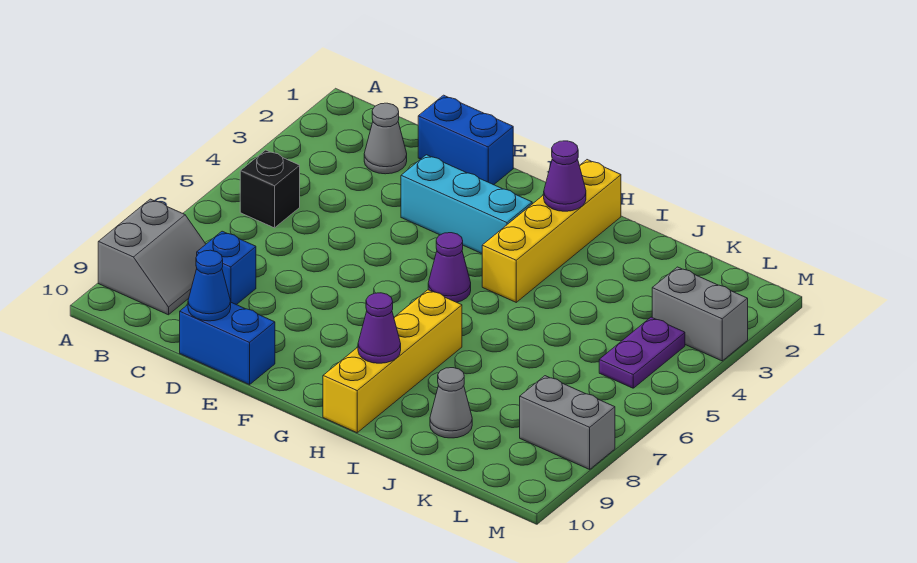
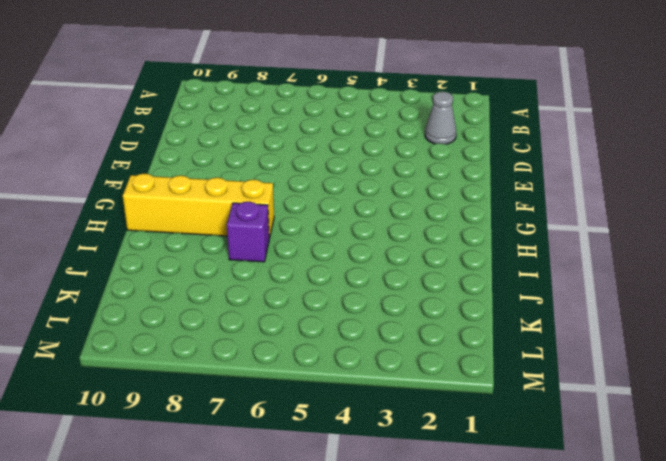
purple 1x1 brick [227,202,269,262] -> none
none -> grey 2x2 slope [98,199,206,315]
none -> black 1x1 brick [240,150,300,228]
none -> blue 1x1 brick [197,231,256,305]

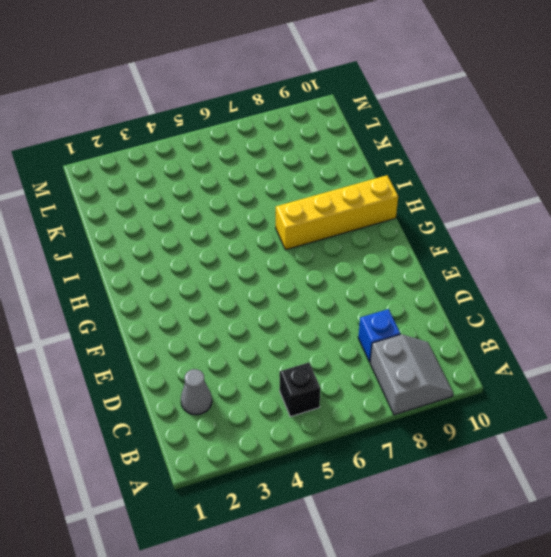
grey 2x2 slope [370,334,453,415] -> grey 2x2 slope turned to [98,199,206,315]
none -> blue 1x2 brick [418,95,513,185]
none -> blue 1x2 brick [180,303,275,385]
none -> cyan 1x3 brick [401,155,532,253]

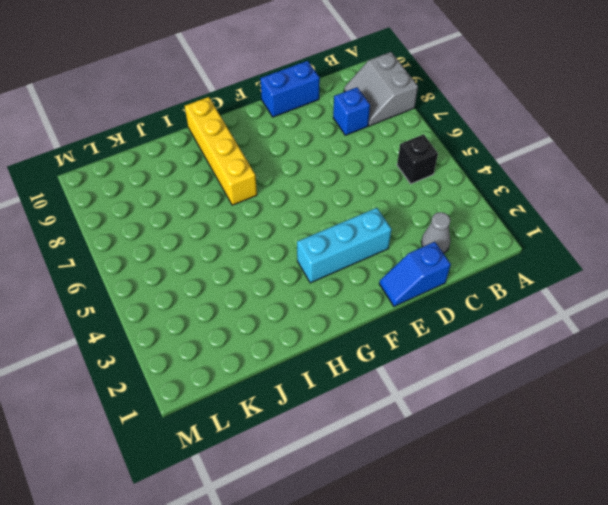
blue 1x2 slope [379,242,451,306] -> blue 1x2 brick [418,95,513,185]
none -> purple 1x1 cone [428,233,471,302]
none -> yellow 1x4 brick [482,160,621,302]
none -> grey 1x1 cone [430,368,472,438]

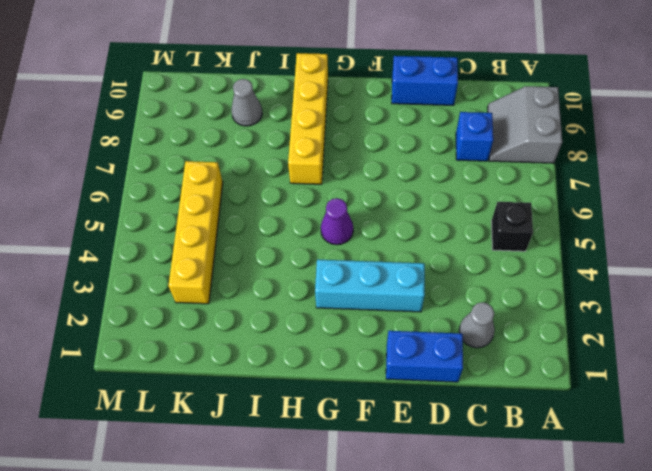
yellow 1x4 brick [168,161,223,304] -> yellow 1x4 brick moved to [482,160,621,302]
none -> grey 1x2 brick [652,267,748,361]
none -> purple 1x2 plate [599,317,685,388]
none -> grey 1x2 brick [520,376,615,469]

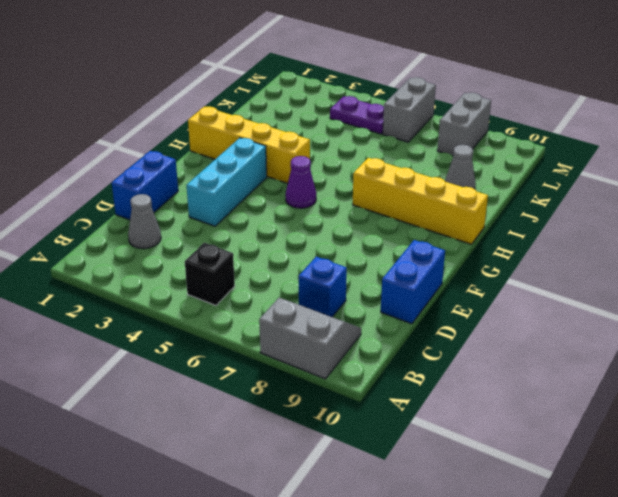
grey 1x2 brick [383,77,436,142] -> grey 1x2 brick moved to [652,267,748,361]
none -> blue 1x1 cone [188,250,231,321]
none -> purple 1x1 cone [544,141,586,211]
none -> purple 1x1 cone [358,293,401,363]

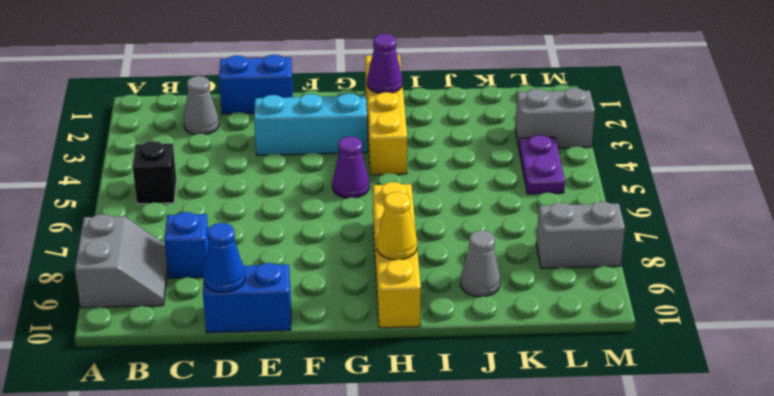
yellow 1x1 cone [377,192,417,260] -> purple 1x1 cone [358,293,401,363]

